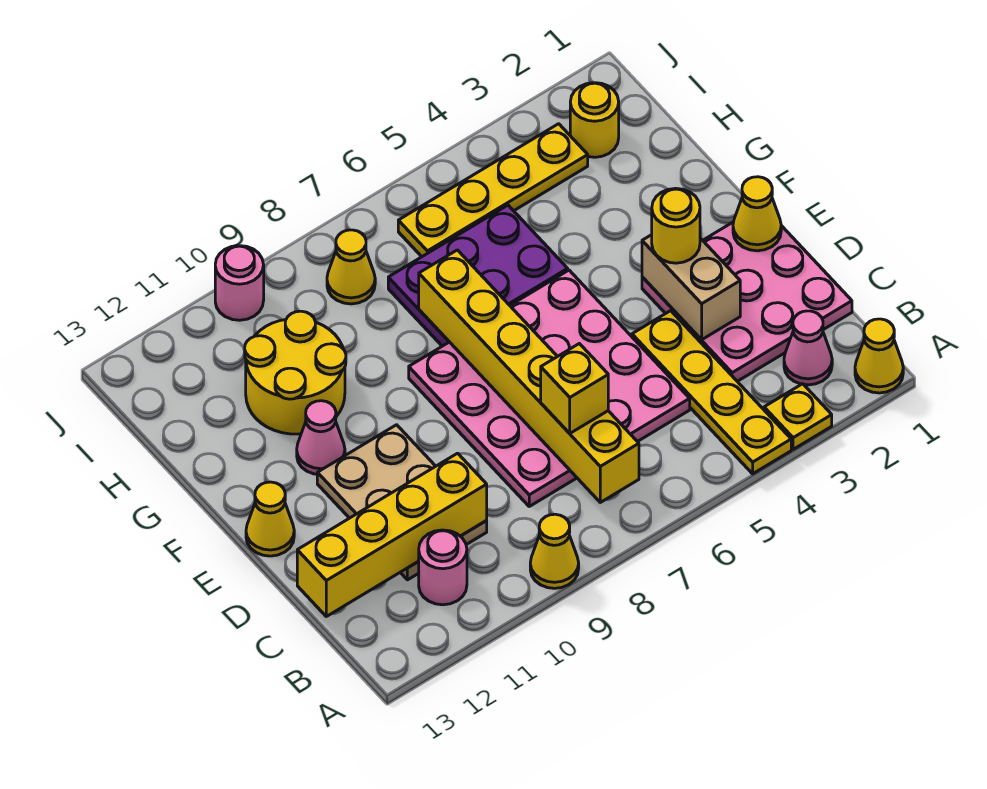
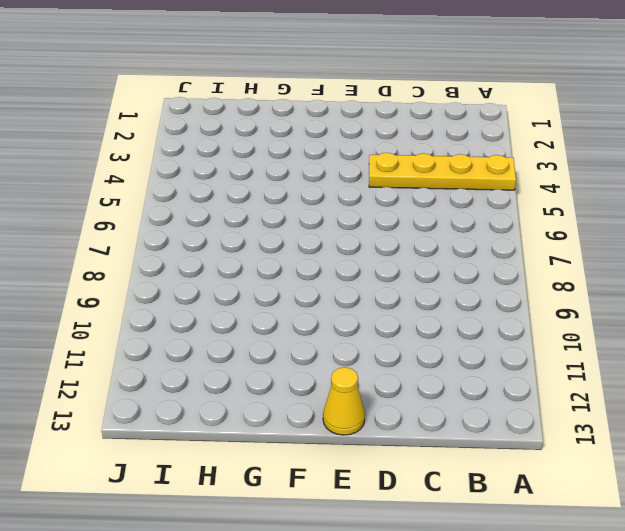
none -> yellow 1x1 cone [855,319,903,393]
none -> yellow 1x1 plate [764,384,832,449]
none -> yellow 1x1 cone [530,514,579,588]

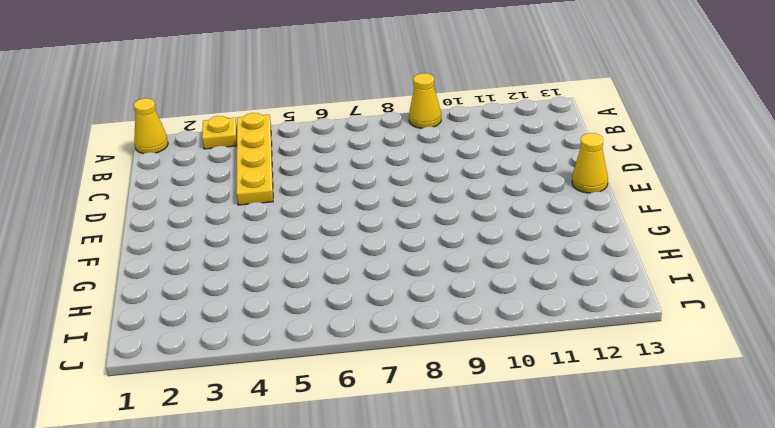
none -> pink 1x1 cone [784,311,832,385]
none -> pink 1x1 round brick [419,530,467,605]
none -> pink 3x3 plate [642,222,852,381]

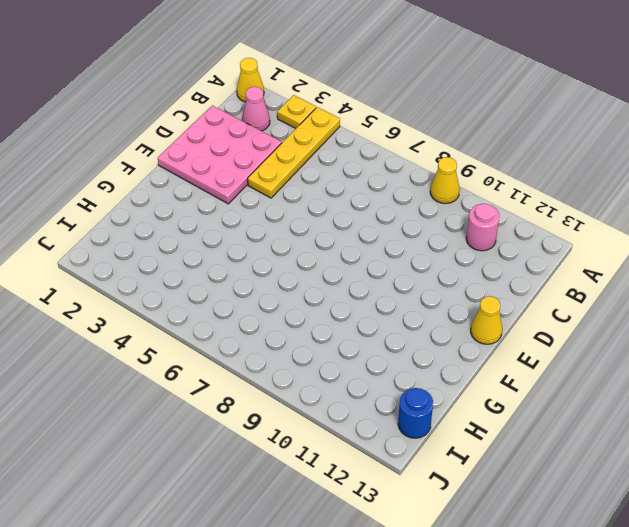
blue 1x1 round brick [398,388,433,438] -> none
none -> pink 4x4 plate [409,270,690,506]
none -> tan 2x3 plate [317,425,487,580]
none -> pink 1x1 cone [297,401,345,474]

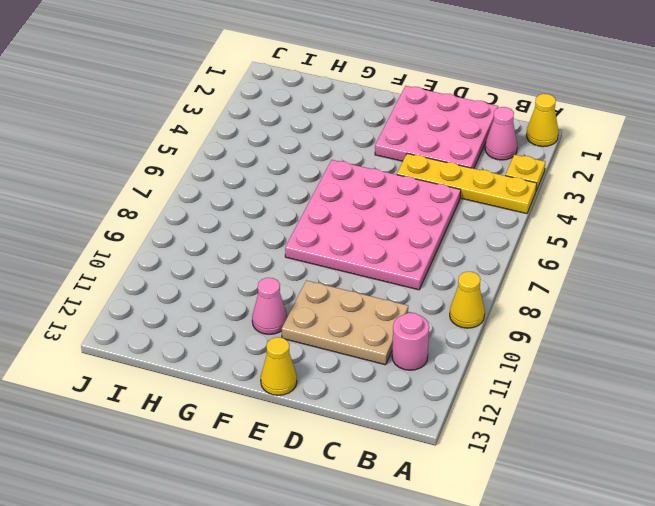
none -> purple 2x3 plate [388,205,568,346]
none -> yellow 2x2 round brick [245,311,346,434]
none -> yellow 1x1 round brick [570,83,619,157]

